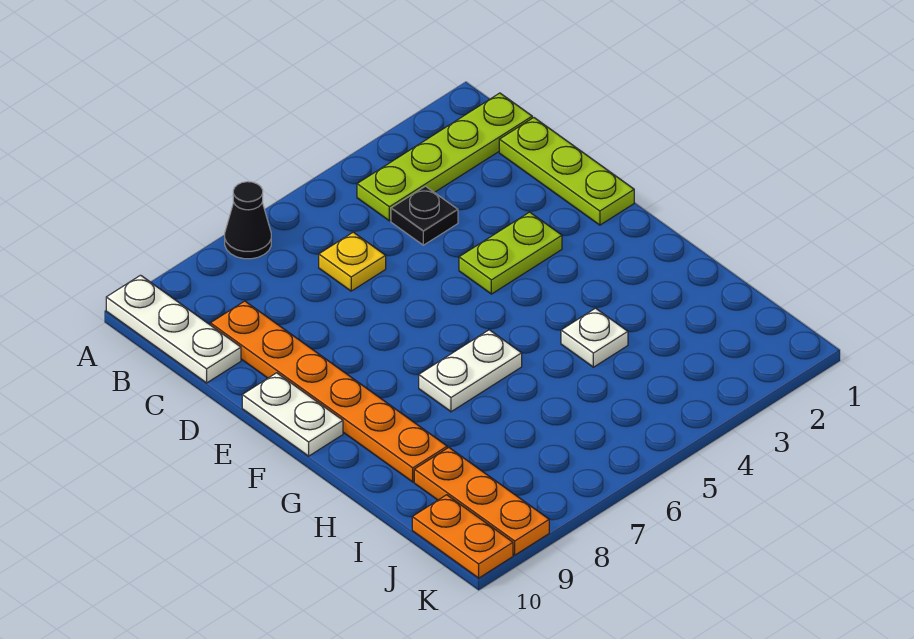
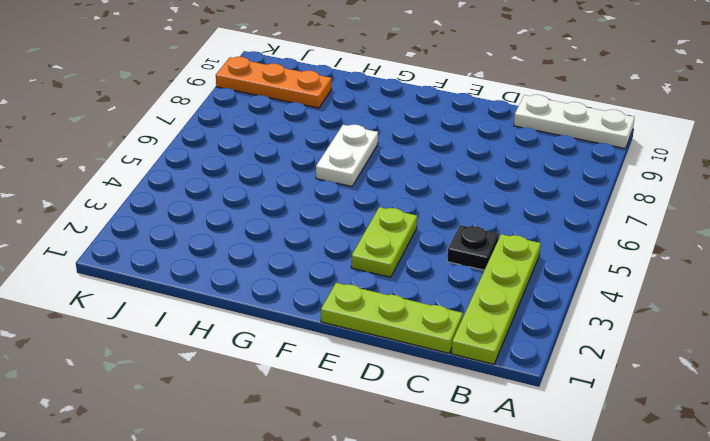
none -> black 1x1 cone [225,182,271,259]
none -> yellow 1x1 plate [319,232,386,291]
none -> orange 1x6 plate [210,301,447,482]

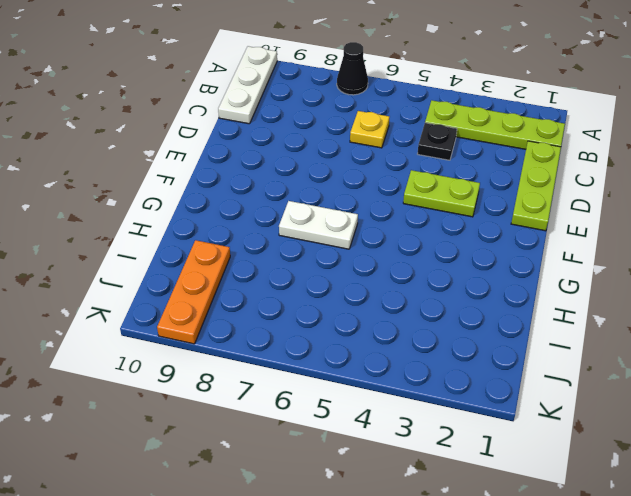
none -> orange 1x6 plate [210,301,447,482]
none -> white 1x2 plate [242,373,343,456]
none -> white 1x1 plate [561,308,628,367]

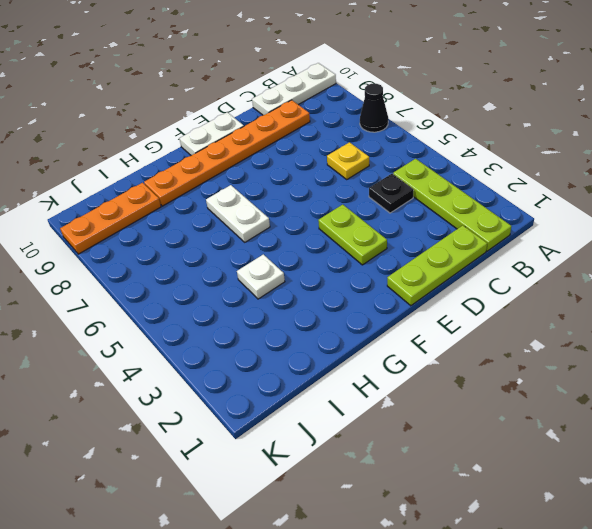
none -> orange 1x2 plate [412,495,513,578]

